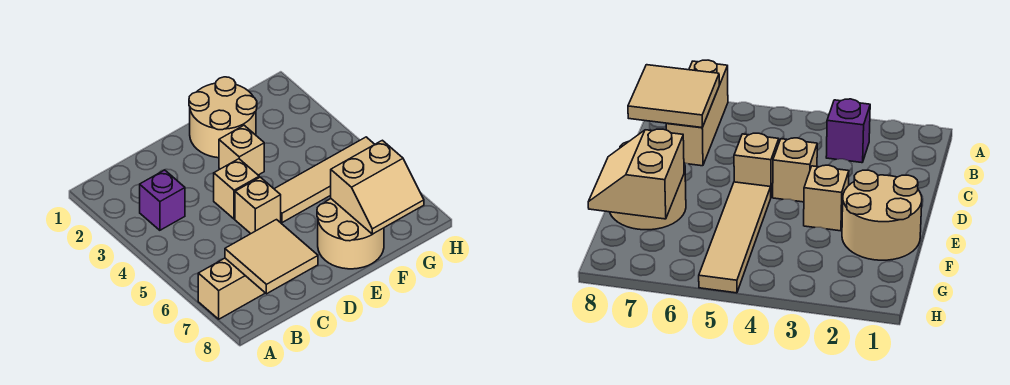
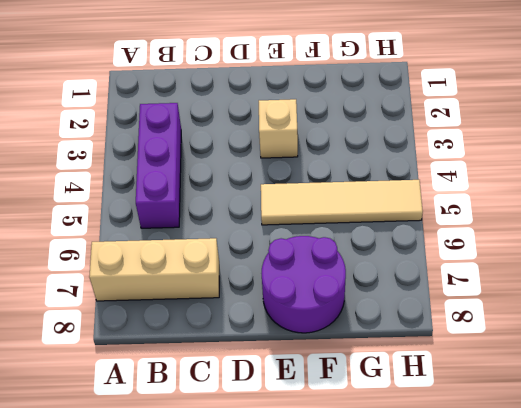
purple 1x3 brick [136,103,181,228] -> purple 1x1 brick [140,170,185,230]
purple 2x2 round brick [261,236,346,333] -> tan 2x2 round brick [317,199,384,269]
none -> tan 1x1 brick [214,159,259,219]
none -> tan 1x1 brick [235,177,281,234]

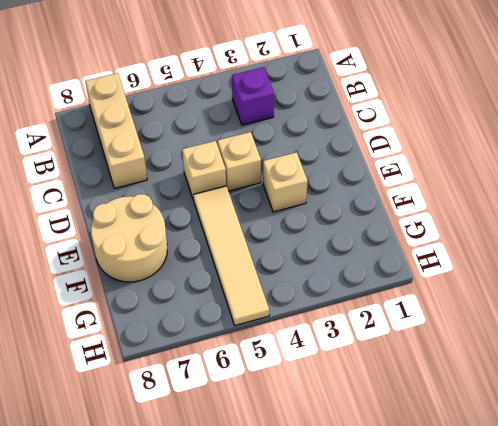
none -> tan 2x2 round brick [189,77,257,158]
none -> tan 2x2 tile [225,220,318,294]

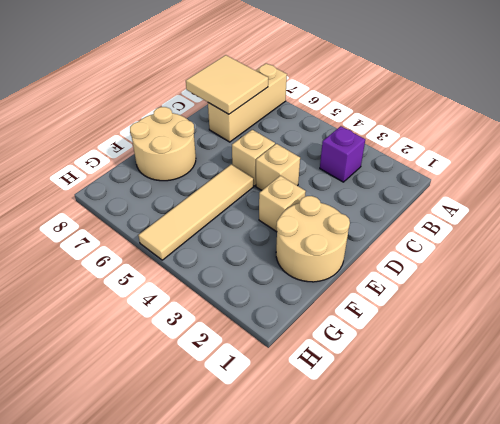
none -> tan 2x2 slope [331,140,424,234]

